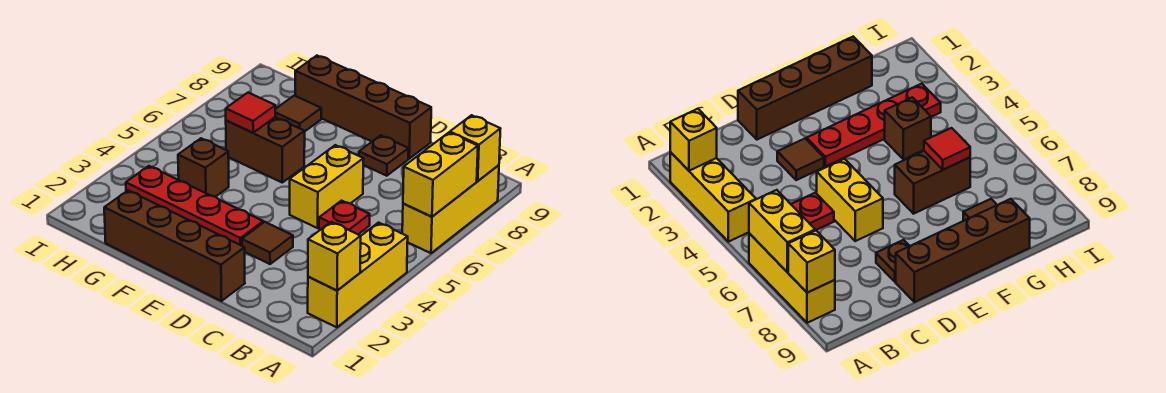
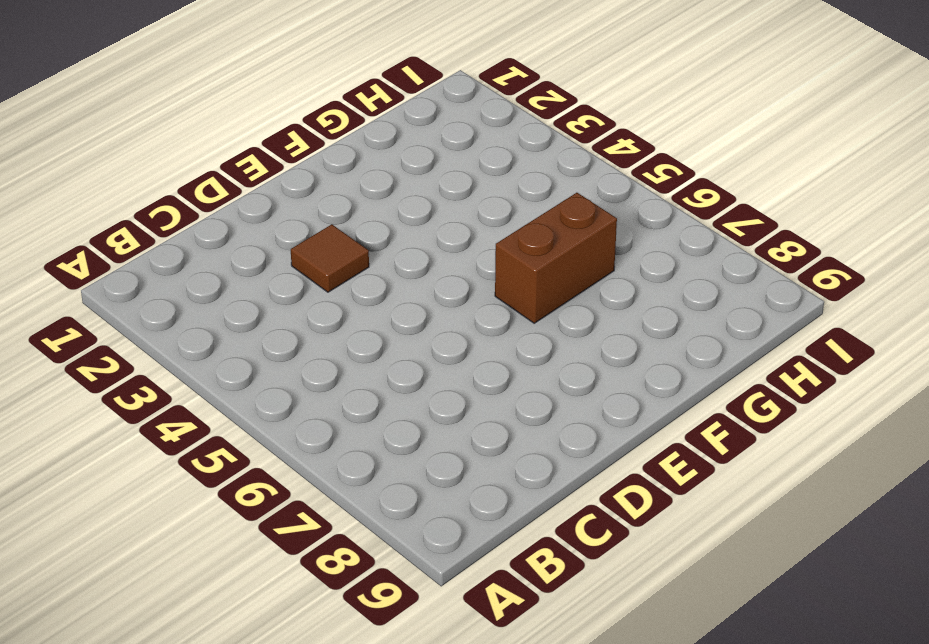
none -> yellow 1x3 brick [308,223,408,327]
none -> yellow 1x3 brick [402,165,499,253]
none -> red 1x1 plate [319,201,370,234]

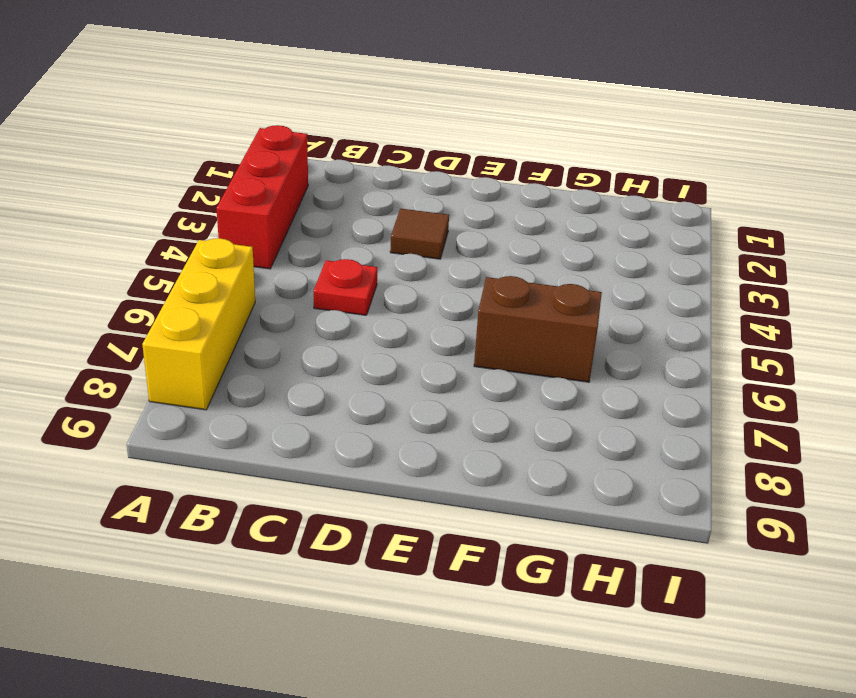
red 1x3 brick [216,125,308,269] -> yellow 1x3 brick [308,223,408,327]
none -> brown 1x4 brick [104,191,245,301]
none -> yellow 1x2 brick [290,145,363,228]
none -> brown 1x1 plate [359,135,409,176]

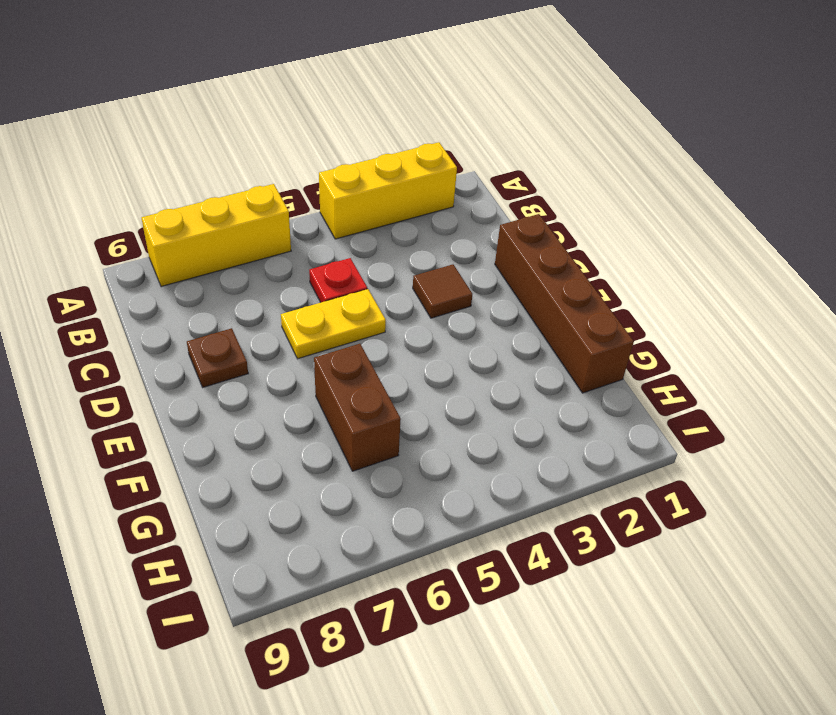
yellow 1x2 plate [281,289,386,359] -> yellow 1x2 brick [290,145,363,228]
none -> brown 1x4 brick [295,56,431,159]
none -> red 1x4 plate [126,166,263,246]
none -> brown 1x1 brick [178,138,229,197]

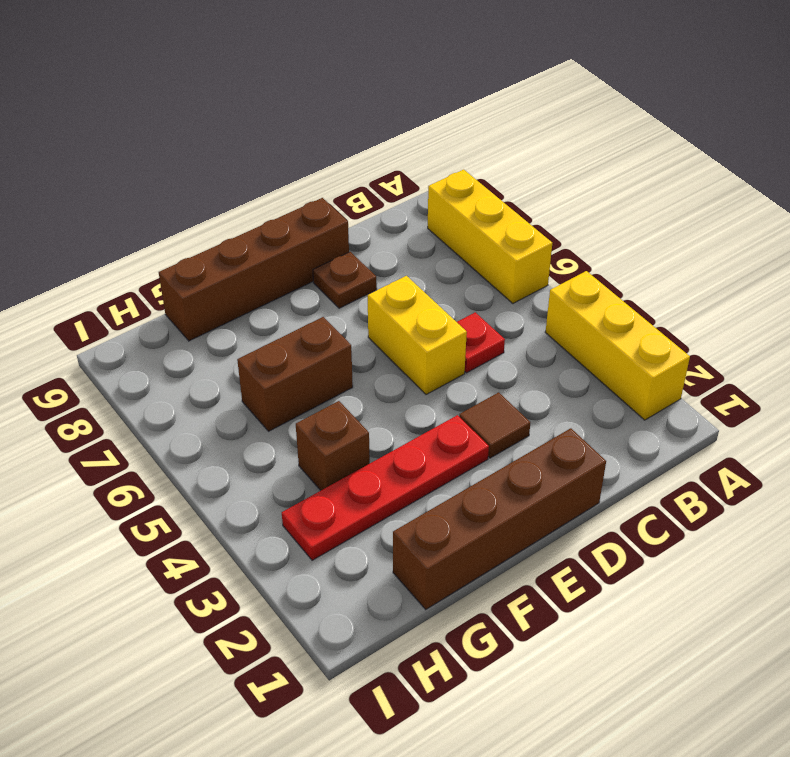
none -> brown 1x1 tile [275,96,321,131]
none -> yellow 1x1 brick [308,222,361,290]
none -> yellow 1x2 brick [403,133,478,217]

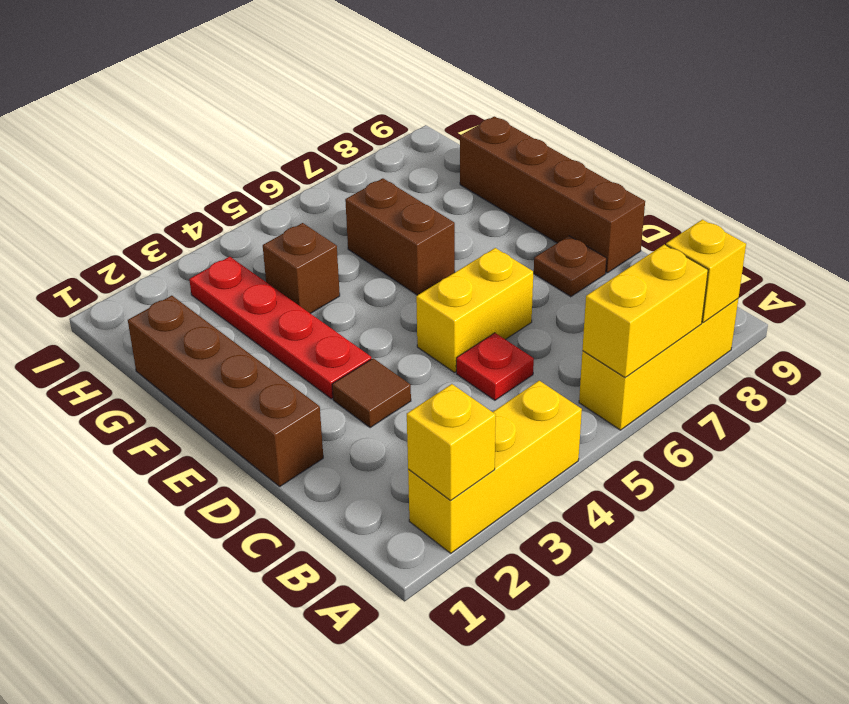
none -> brown 1x1 tile [275,96,321,131]
none -> red 1x1 tile [226,93,276,133]

